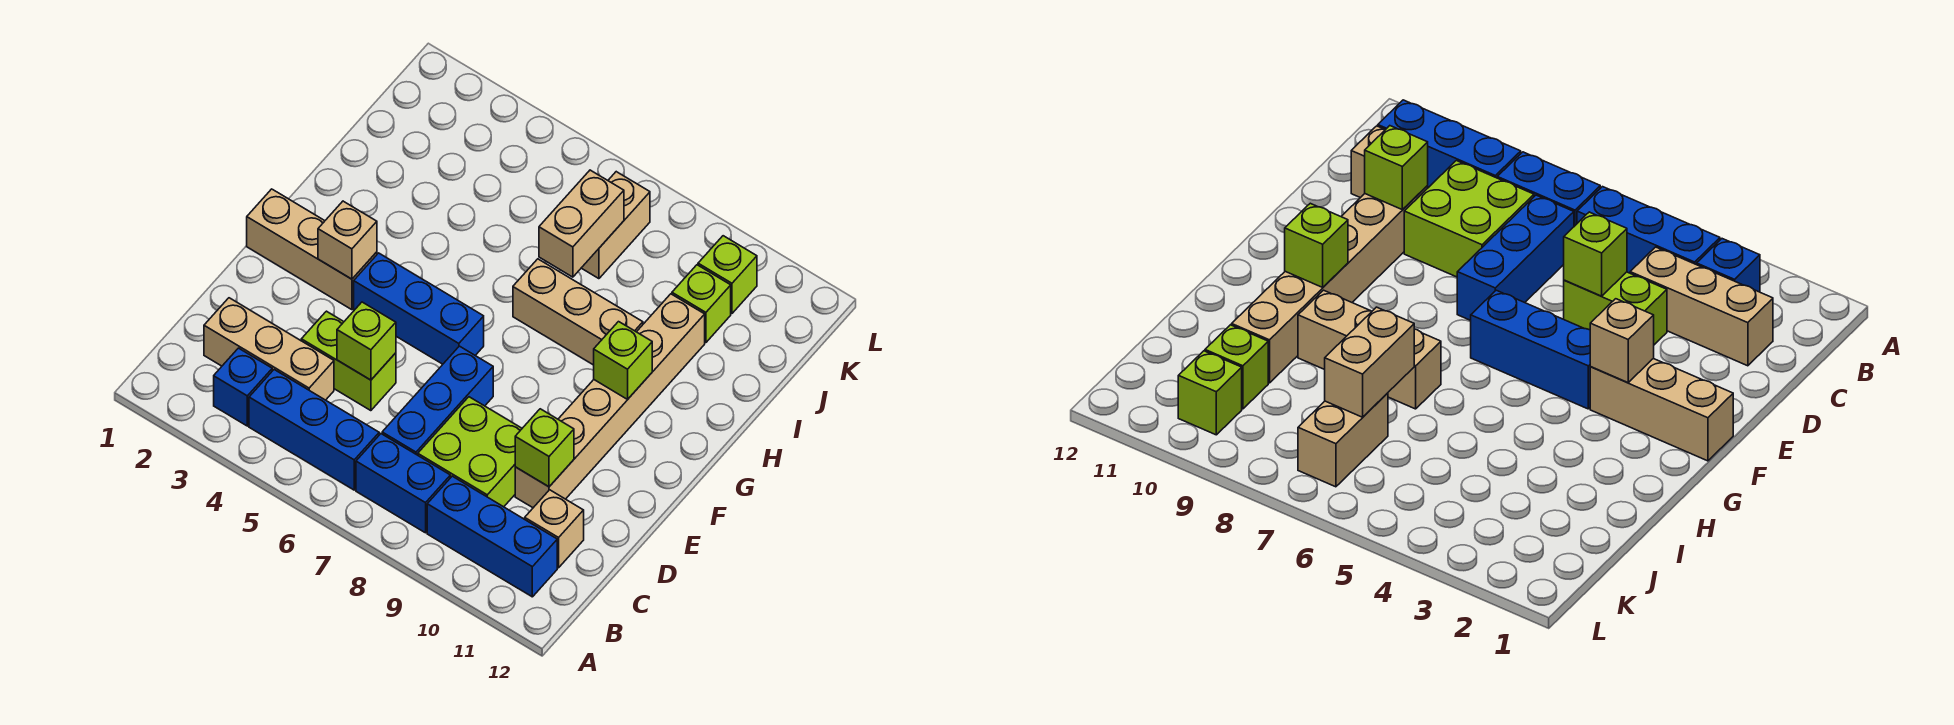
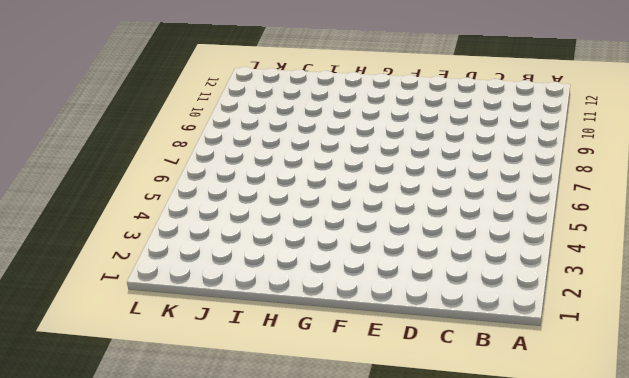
none -> blue 1x1 brick [214,348,272,426]
none -> blue 1x3 brick [249,370,379,490]
none -> blue 1x2 brick [356,434,450,533]

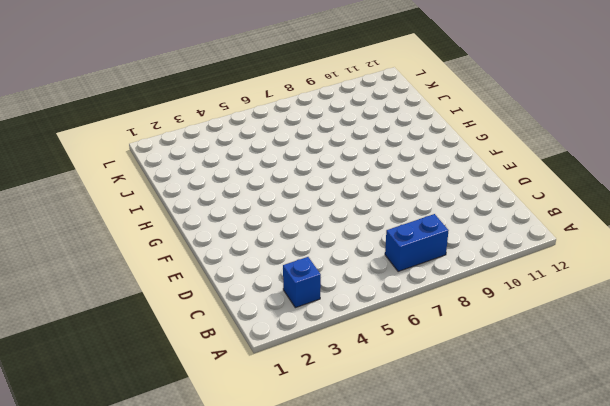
none -> blue 1x3 brick [249,370,379,490]
none -> blue 1x3 brick [427,476,557,597]
none -> tan 1x3 brick [204,298,334,400]

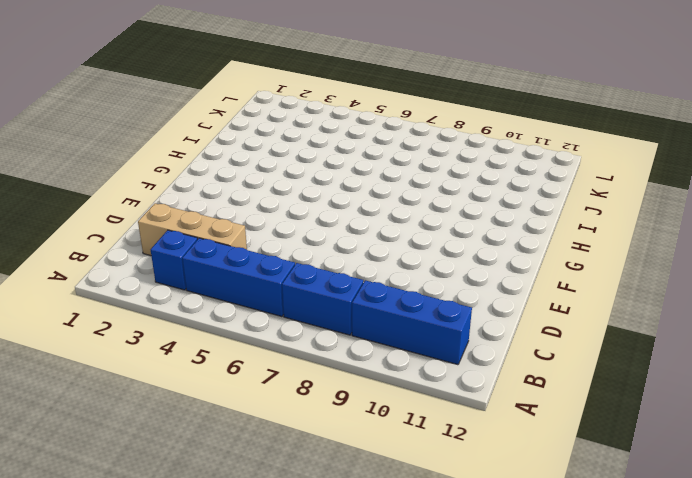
none -> blue 1x3 brick [382,346,493,455]
none -> lime 2x2 brick [418,397,522,507]
none -> tan 1x1 brick [525,490,584,568]

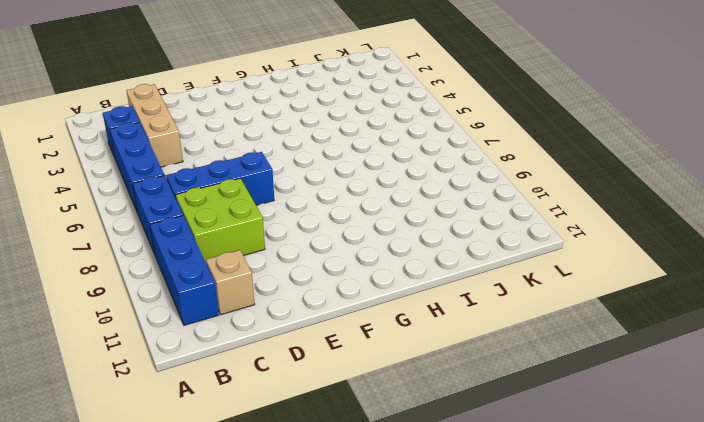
none -> lime 1x2 brick [301,311,396,411]
none -> tan 1x6 brick [515,294,705,508]
none -> tan 1x3 brick [247,189,377,310]

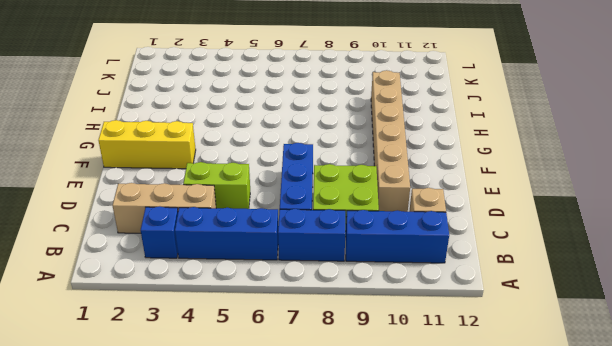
yellow 1x3 brick [98,120,196,169] -> tan 1x3 brick [247,189,377,310]
none -> blue 1x3 brick [354,253,484,364]
none -> tan 1x3 brick [513,259,643,365]
none -> tan 1x2 brick [582,172,650,279]

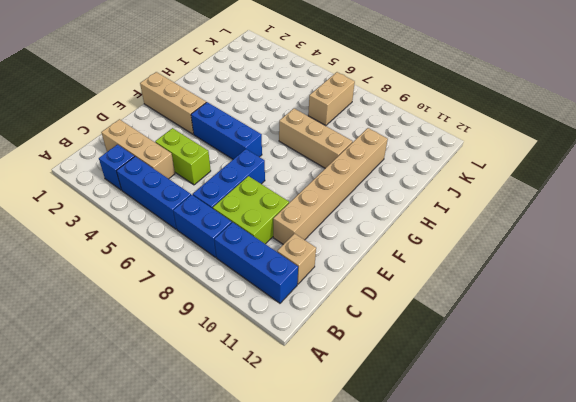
none -> lime 1x1 brick [672,265,731,343]
none -> lime 1x1 brick [698,236,757,313]
none -> lime 1x1 brick [337,302,396,380]

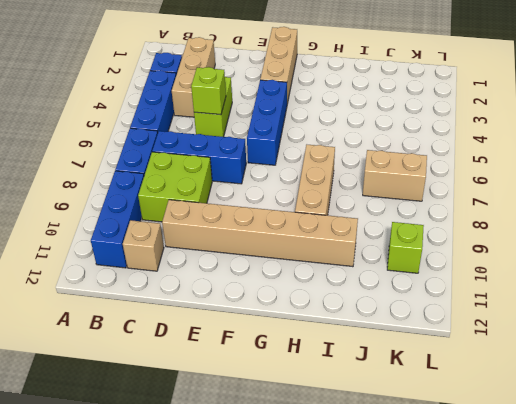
none -> lime 1x1 brick [672,265,731,343]
none -> lime 1x1 brick [515,409,574,487]
none -> tan 1x1 brick [318,201,377,279]

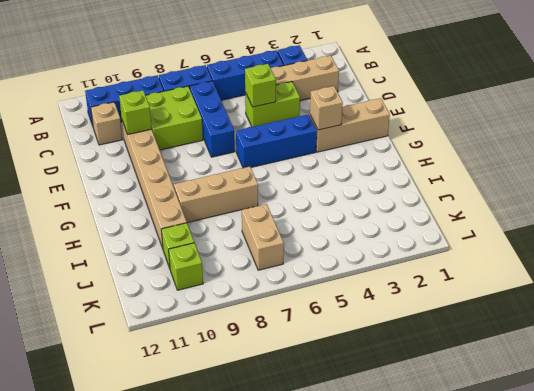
none -> lime 1x1 brick [594,322,652,399]
none -> tan 1x2 brick [539,170,624,277]

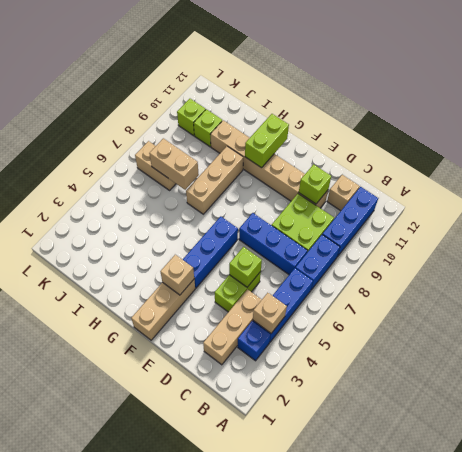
tan 1x1 brick [253,293,287,333] -> none
lime 1x2 brick [245,114,289,168] -> lime 1x1 brick [594,322,652,399]

